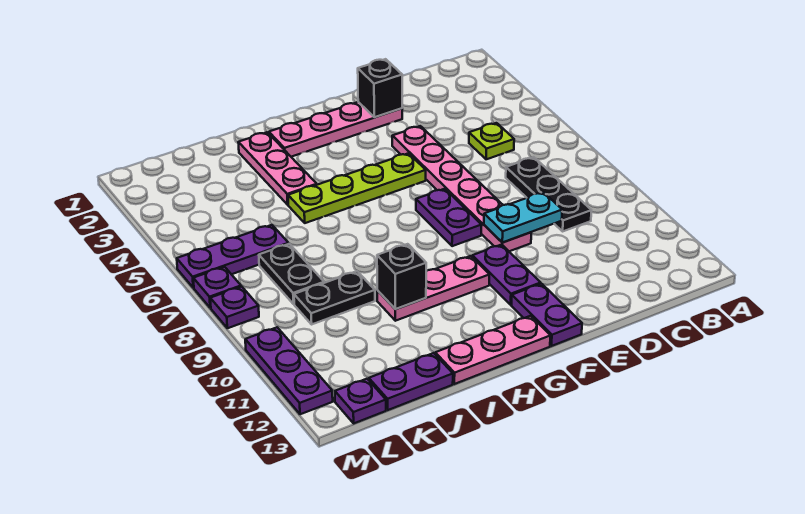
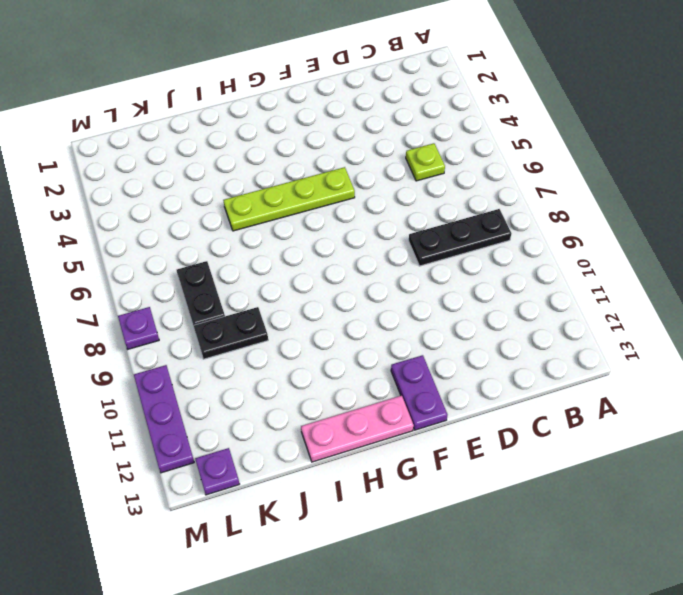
black 1x3 plate [409,209,511,266] -> black 1x3 plate turned to [506,157,592,231]
none -> pink 1x4 plate [269,102,402,157]
none -> pink 1x6 plate [392,126,531,251]
none -> purple 1x2 plate [416,189,482,246]

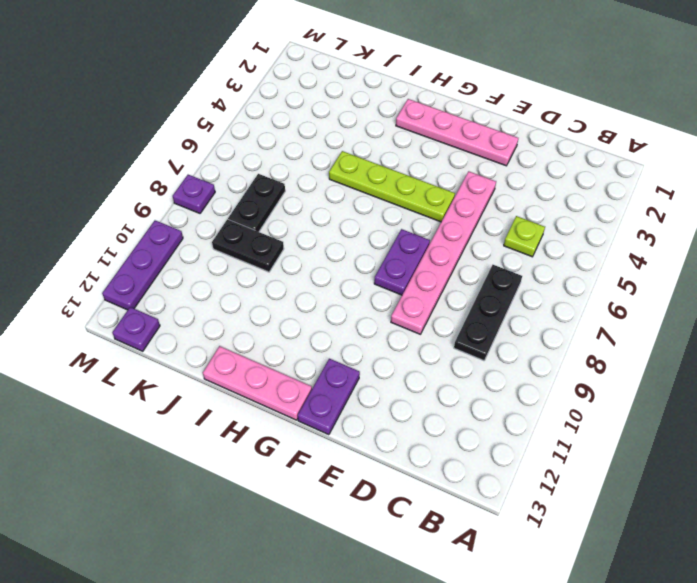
none -> purple 1x2 plate [472,245,541,305]
none -> pink 1x3 plate [377,256,489,321]
none -> pink 1x3 plate [238,132,317,205]

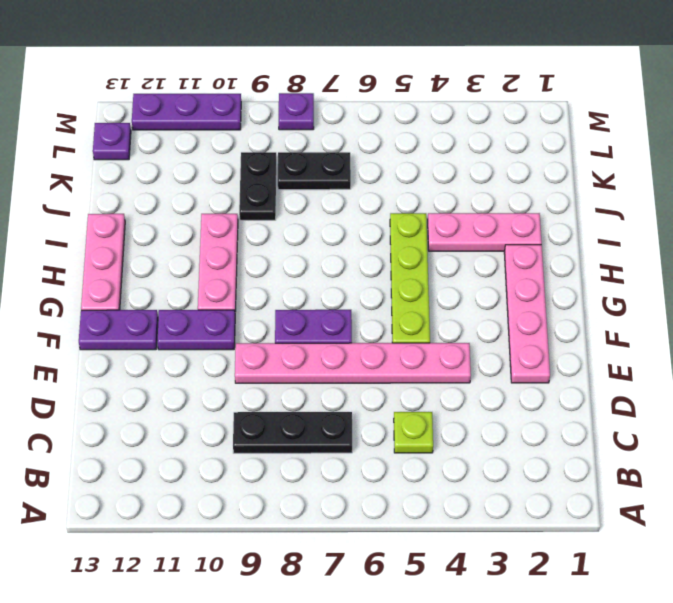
none -> purple 1x2 plate [369,353,453,410]
none -> purple 1x3 plate [177,225,289,288]
none -> purple 1x1 plate [193,267,241,308]

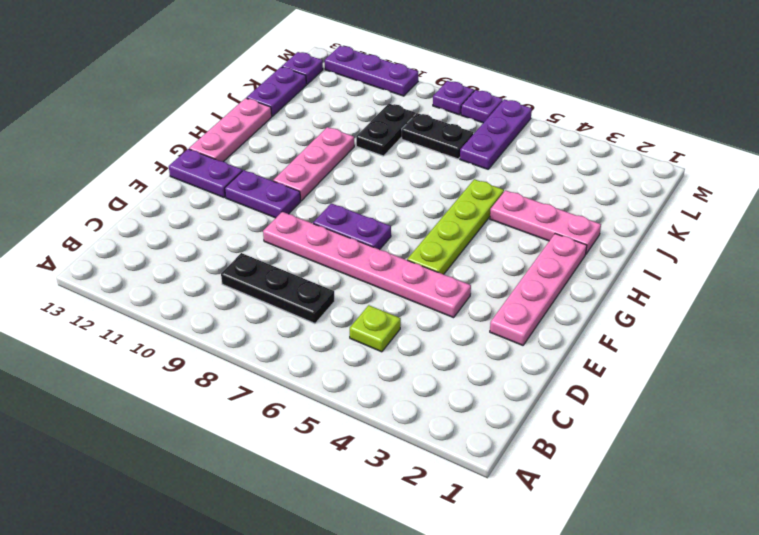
none -> cyan 1x2 plate [484,192,562,243]
none -> black 1x1 brick [358,59,402,117]
none -> black 1x1 brick [377,244,426,309]

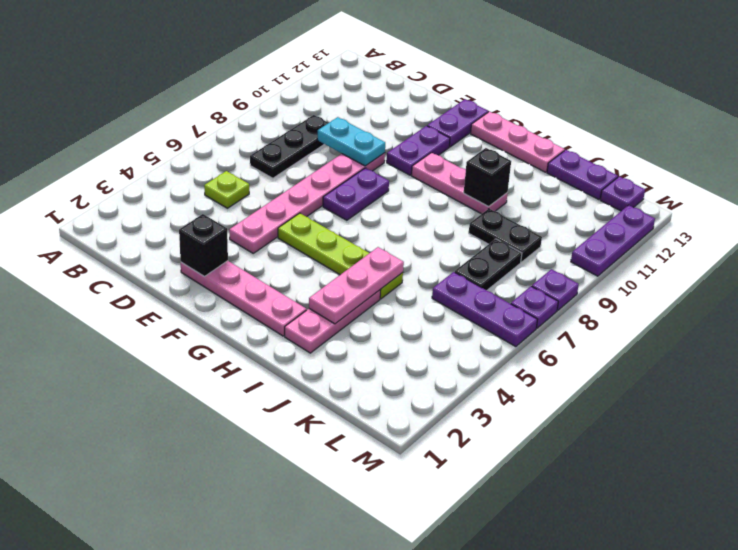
pink 1x3 plate [309,247,404,324] -> none

